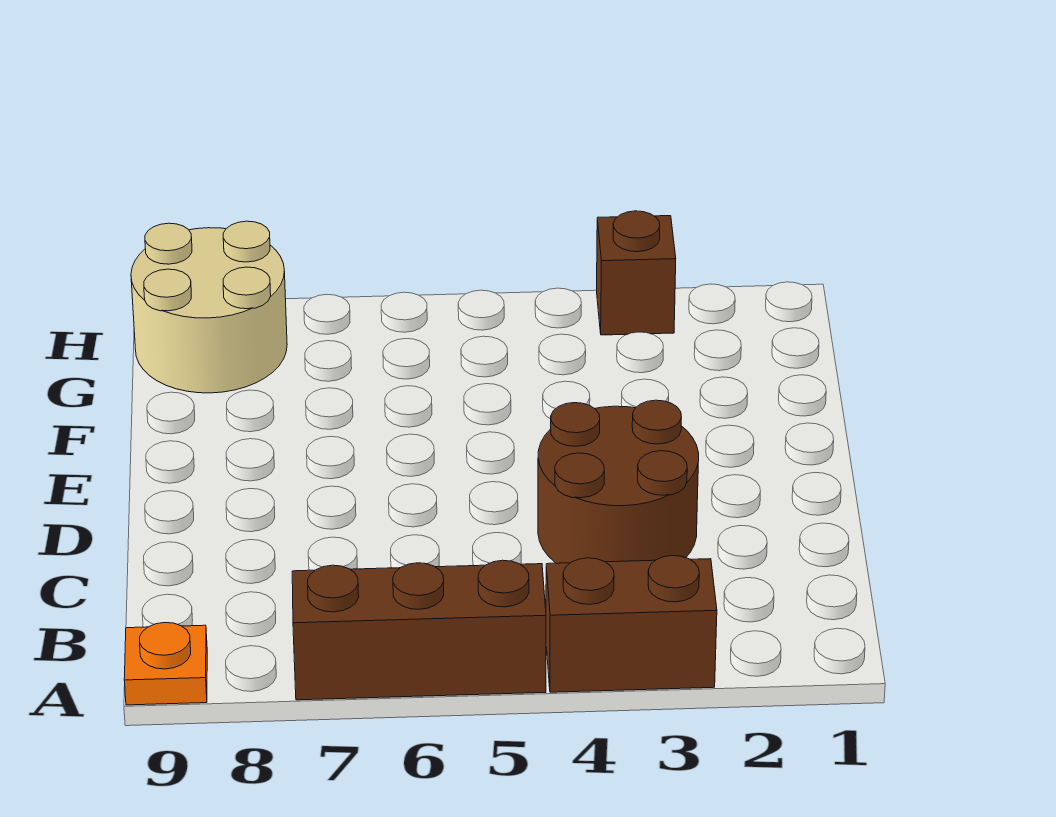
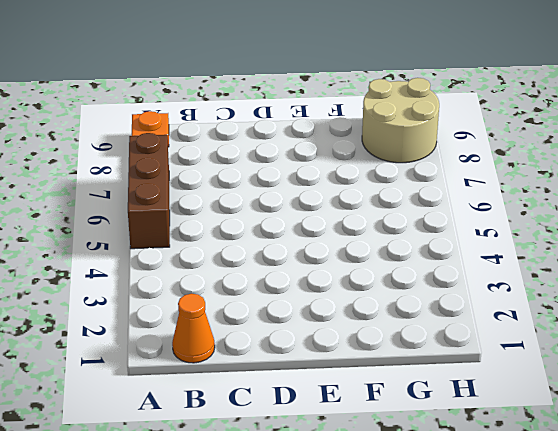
orange 1x1 cone [172,294,215,363] -> none
none -> brown 1x2 brick [546,556,717,692]
none -> brown 2x2 round brick [538,400,699,563]

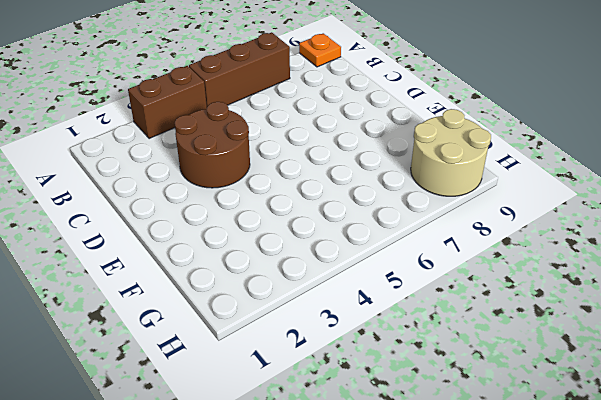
none -> brown 1x1 brick [597,211,676,335]

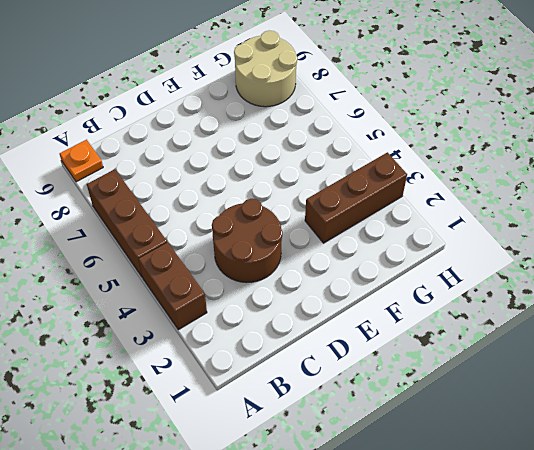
brown 1x3 brick [305,152,407,243] -> brown 1x1 brick [597,211,676,335]

